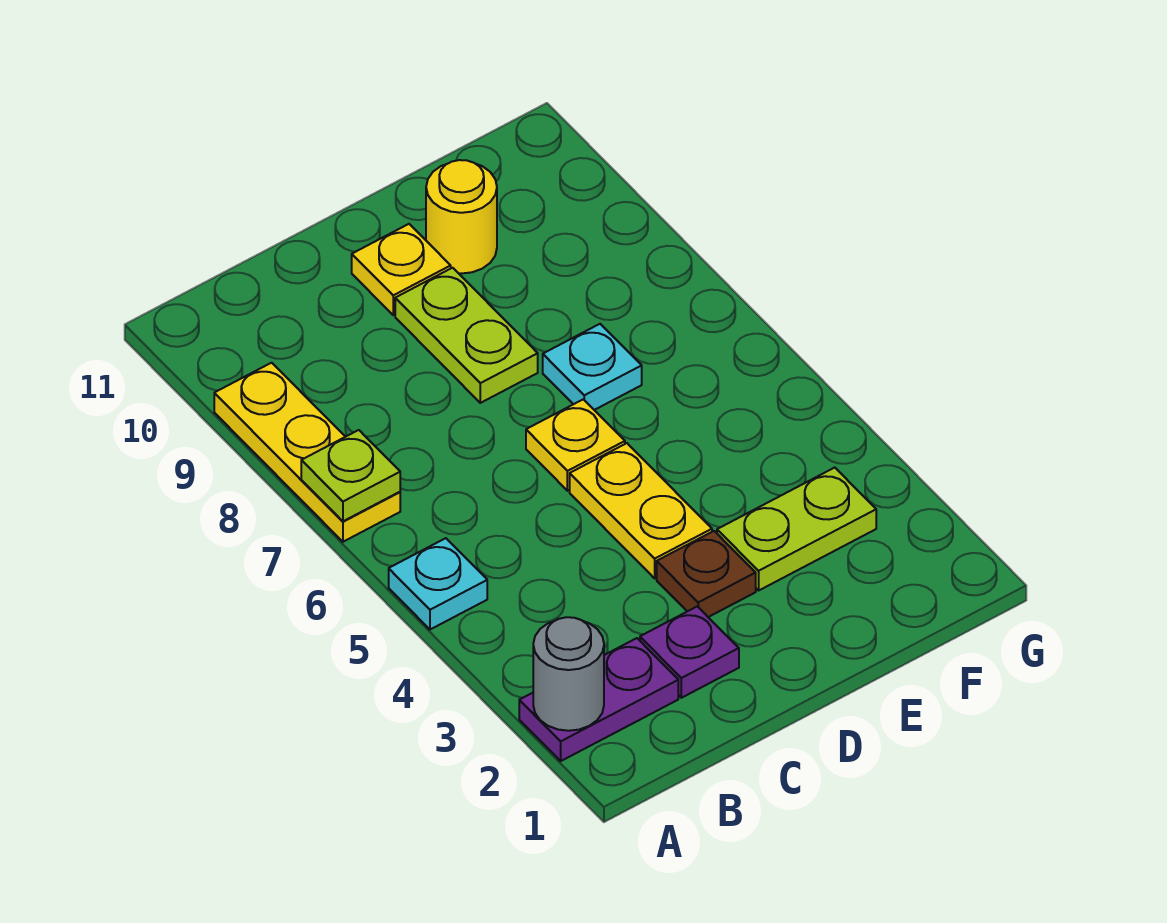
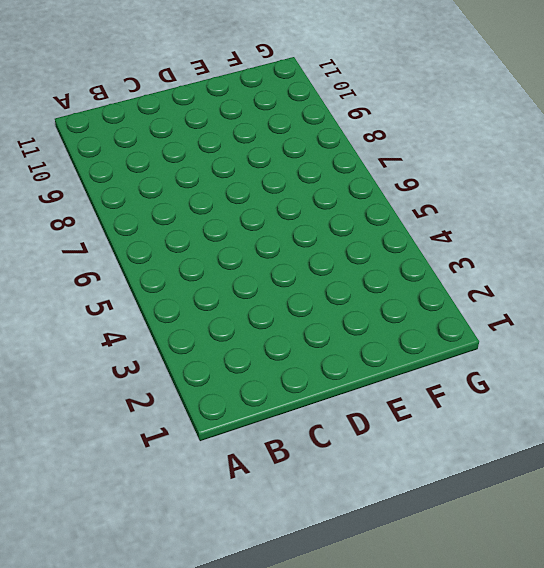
none -> purple 1x2 plate [519,638,678,761]
none -> cyan 1x1 plate [389,538,487,630]
none -> yellow 1x3 plate [214,363,400,542]

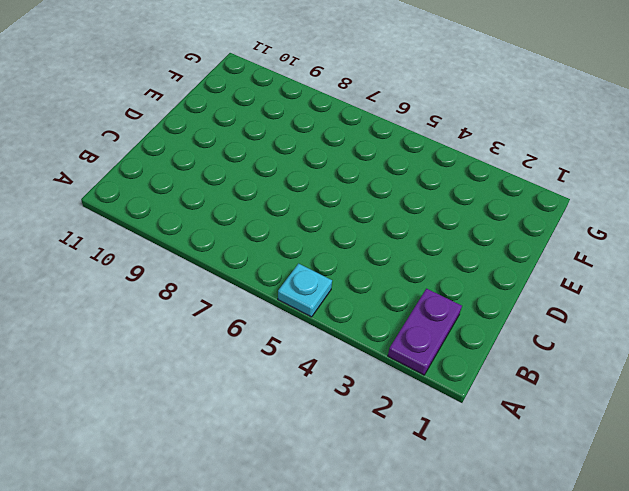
none -> yellow 1x3 plate [214,363,400,542]
none -> purple 1x1 plate [640,606,739,698]
none -> brown 1x1 plate [657,531,756,617]

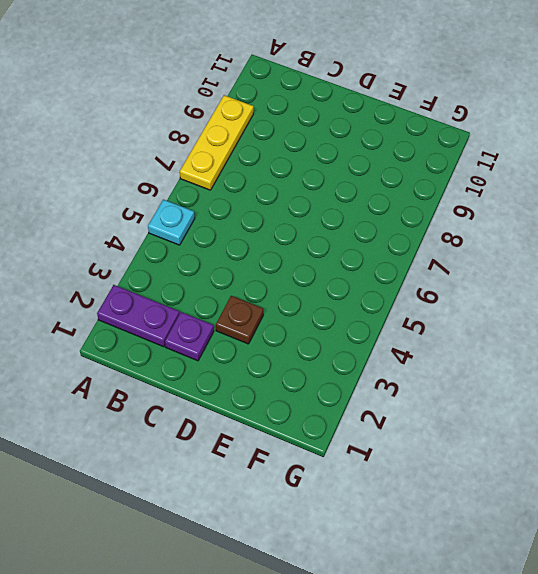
none -> yellow 1x2 plate [570,443,712,578]
none -> yellow 1x1 plate [526,399,625,491]
none -> lime 1x2 plate [395,268,538,403]

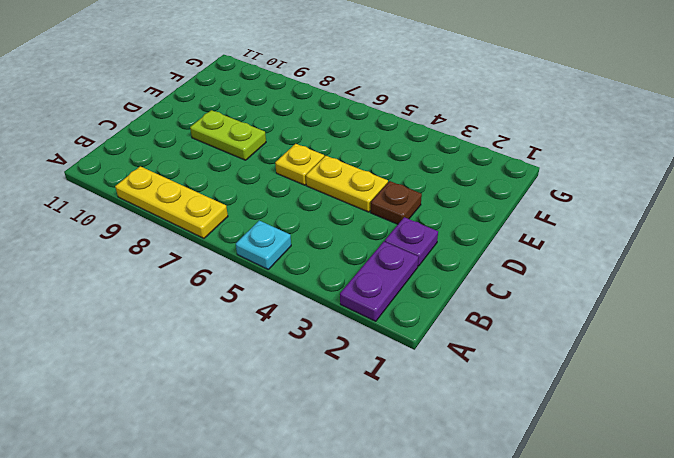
none -> yellow 1x1 plate [352,224,451,315]
none -> lime 1x2 plate [717,468,876,590]
none -> cyan 1x1 plate [543,324,642,410]

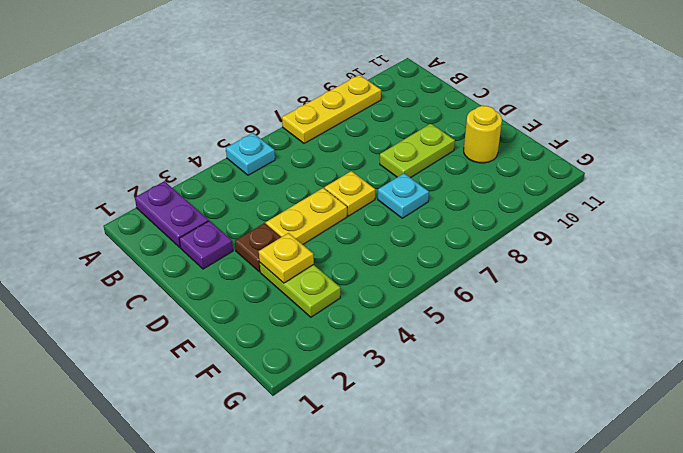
yellow 1x1 plate [259,233,314,283] -> yellow 1x1 plate moved to [352,224,451,315]
none -> grey 1x1 round brick [533,617,604,731]
none -> lime 1x1 plate [301,430,400,521]

